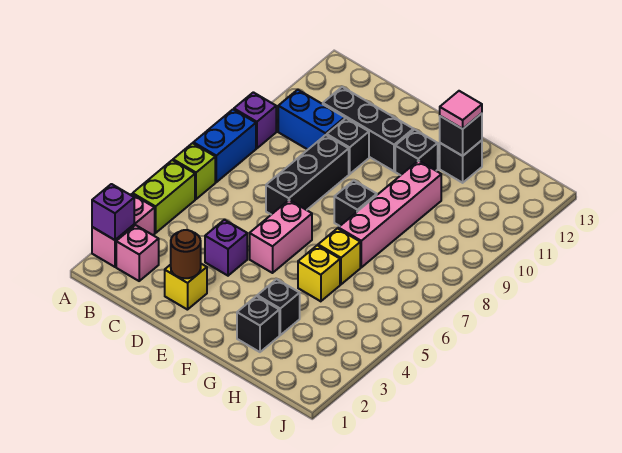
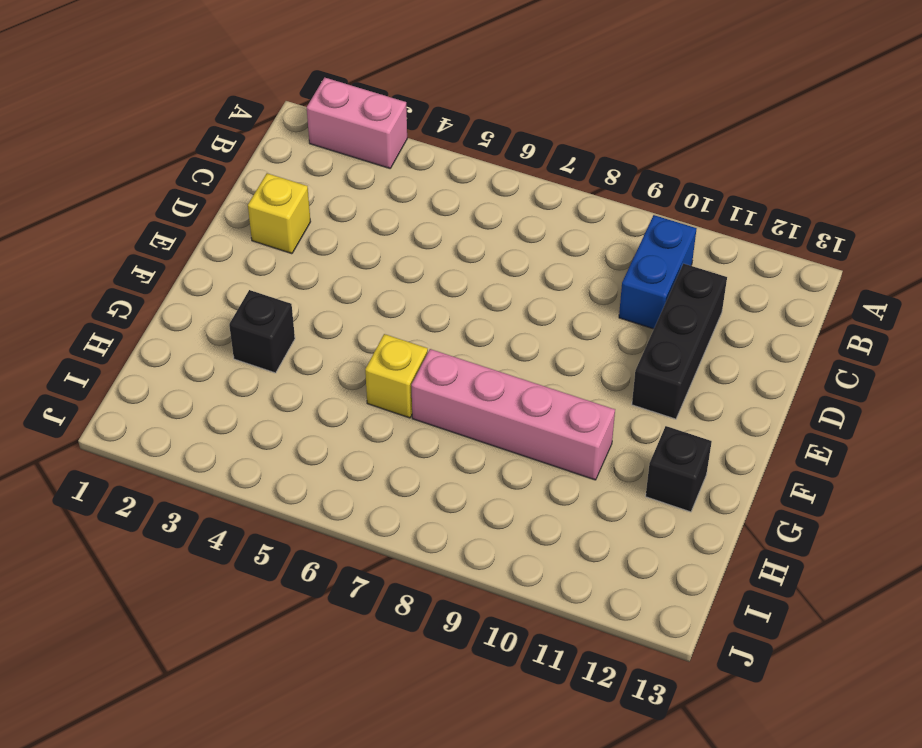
none -> lime 1x2 brick [133,160,195,233]
none -> lime 1x1 brick [173,143,215,199]
none -> blue 1x2 brick [193,109,256,182]

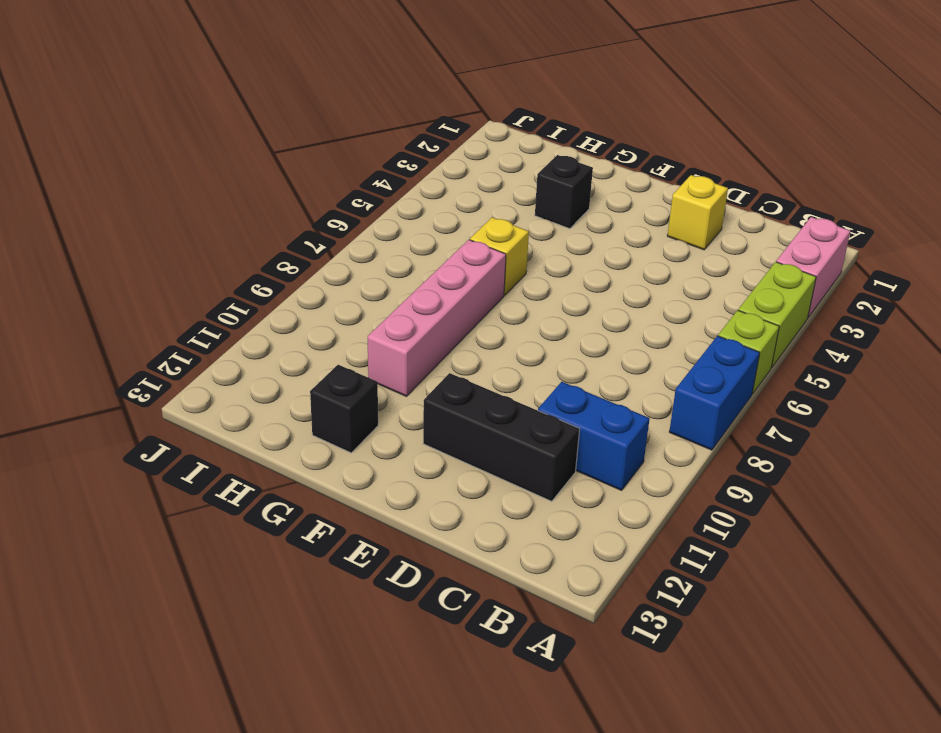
none -> purple 1x1 brick [234,92,276,148]
none -> pink 1x1 brick [116,225,159,281]
none -> purple 1x1 brick [205,220,247,276]

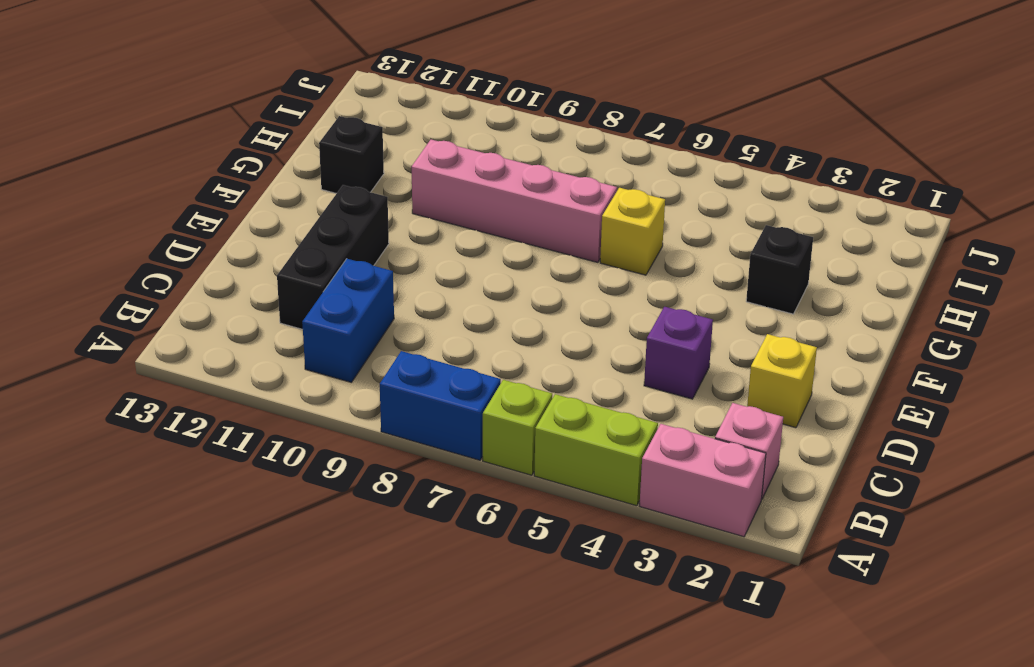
none -> purple 1x1 brick [234,92,276,148]
none -> black 1x3 brick [266,135,349,215]
none -> black 1x1 brick [327,118,369,174]

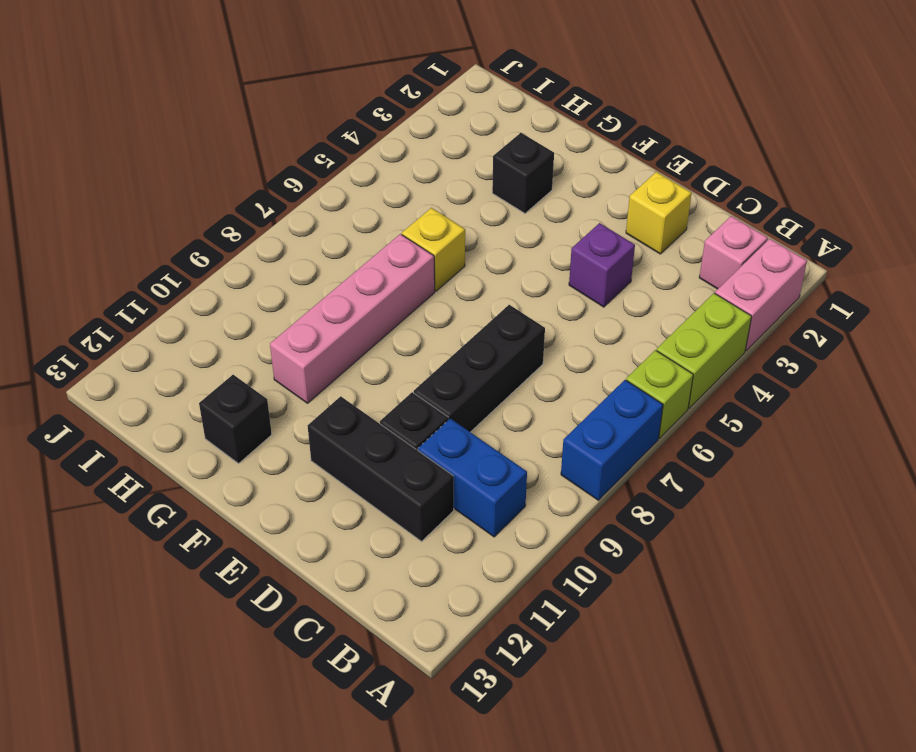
none -> purple 1x1 brick [234,92,276,148]
none -> pink 1x2 brick [250,200,312,273]
none -> black 1x1 brick [334,180,377,226]

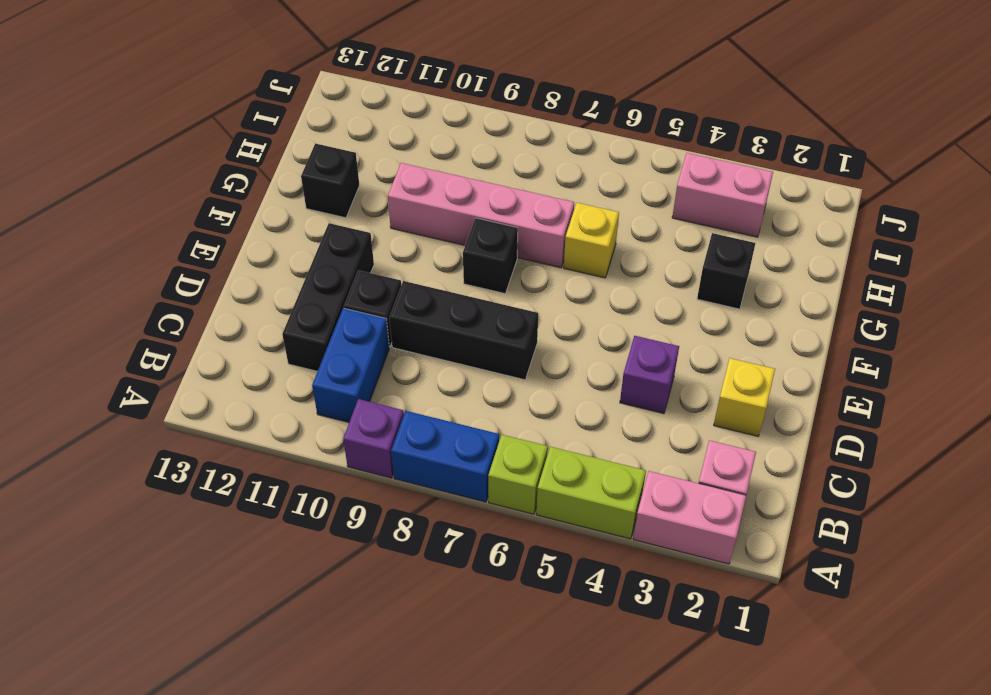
pink 1x2 brick [672,153,773,237] -> pink 1x2 brick moved to [250,200,312,273]
none -> black 1x1 brick [395,130,438,175]
none -> black 1x1 brick [237,296,279,352]
none -> yellow 1x1 brick [298,245,340,301]

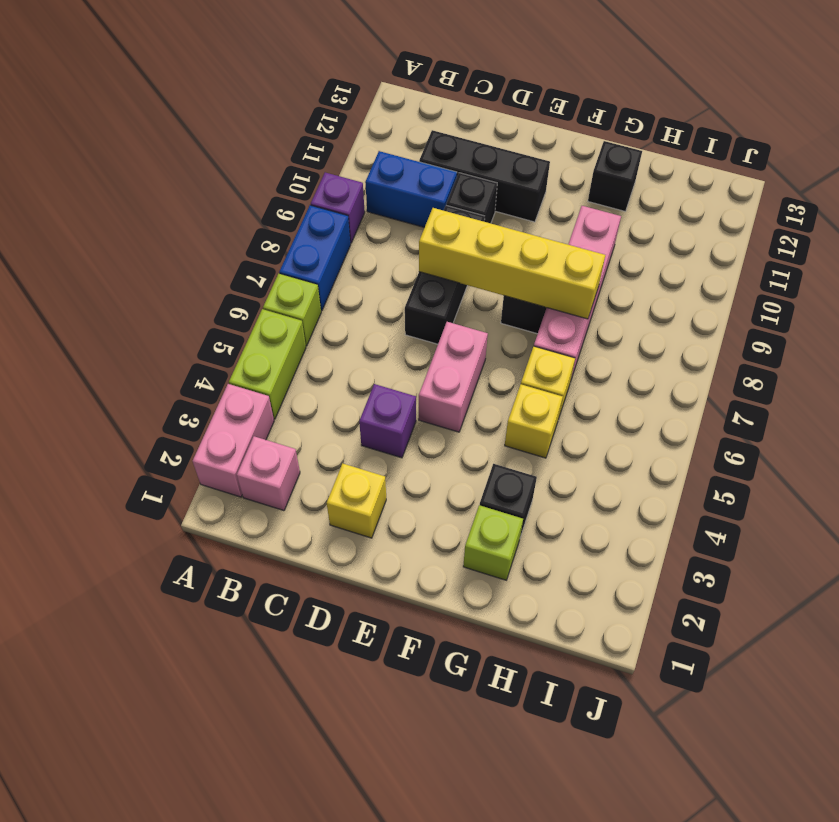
yellow 1x4 brick [419,208,605,319] -> none
lime 1x1 brick [463,505,523,580] -> black 1x1 brick [237,296,279,352]
none -> black 1x1 brick [395,130,438,175]
none -> purple 1x1 brick [92,184,134,240]
none -> brown 1x1 round brick [171,230,201,278]

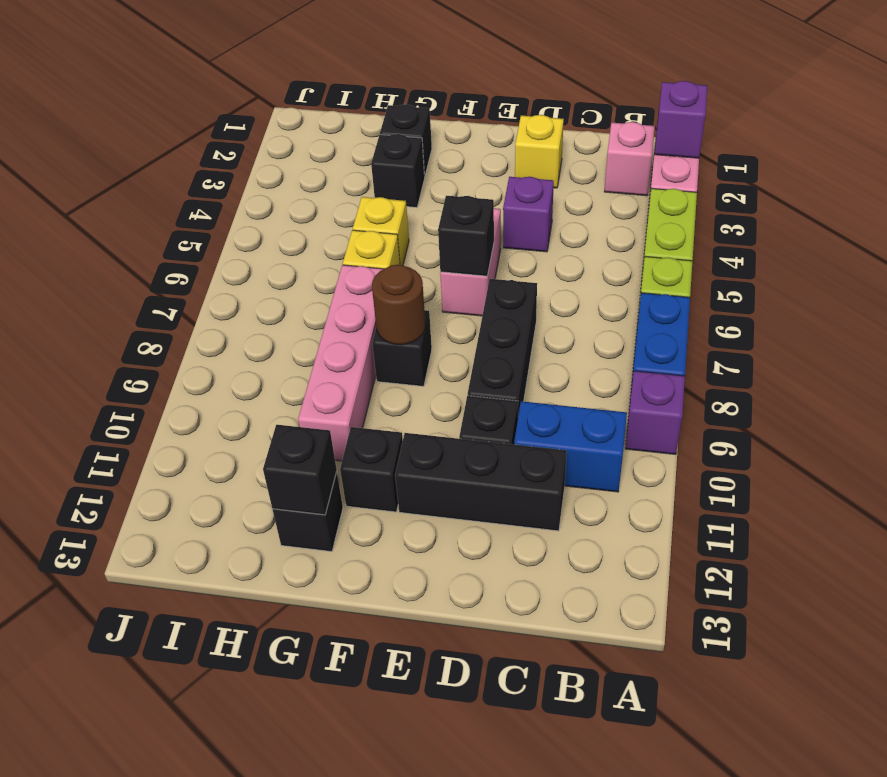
black 1x1 brick [438,196,494,276] -> none
brown 1x1 round brick [372,265,425,345] -> brown 1x1 round brick moved to [171,230,201,278]
none -> pink 1x1 tile [440,91,482,129]

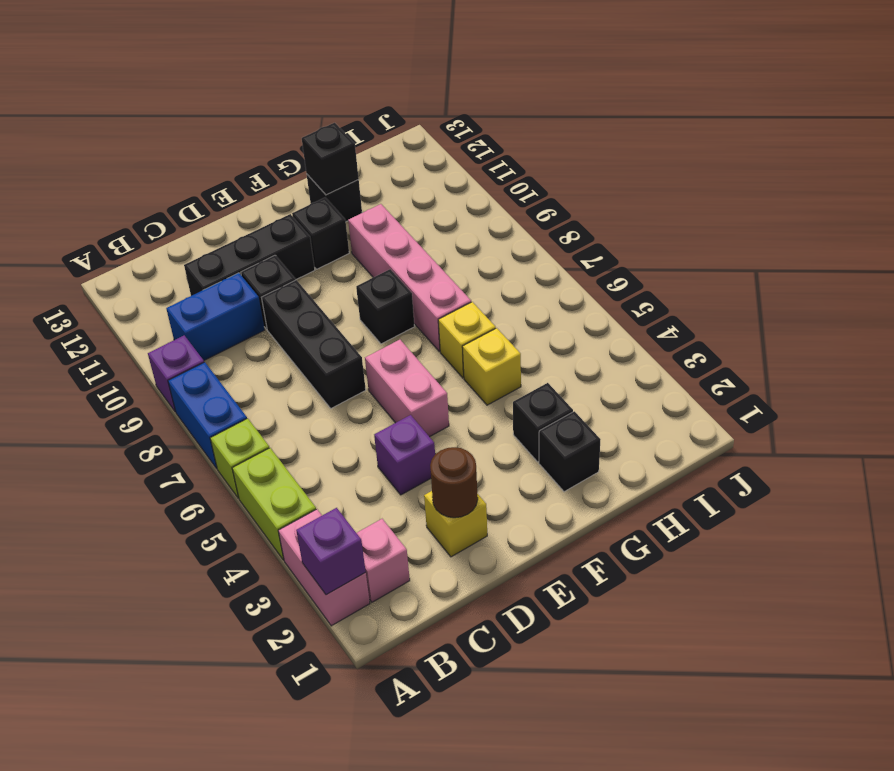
none -> pink 1x1 tile [440,91,482,129]

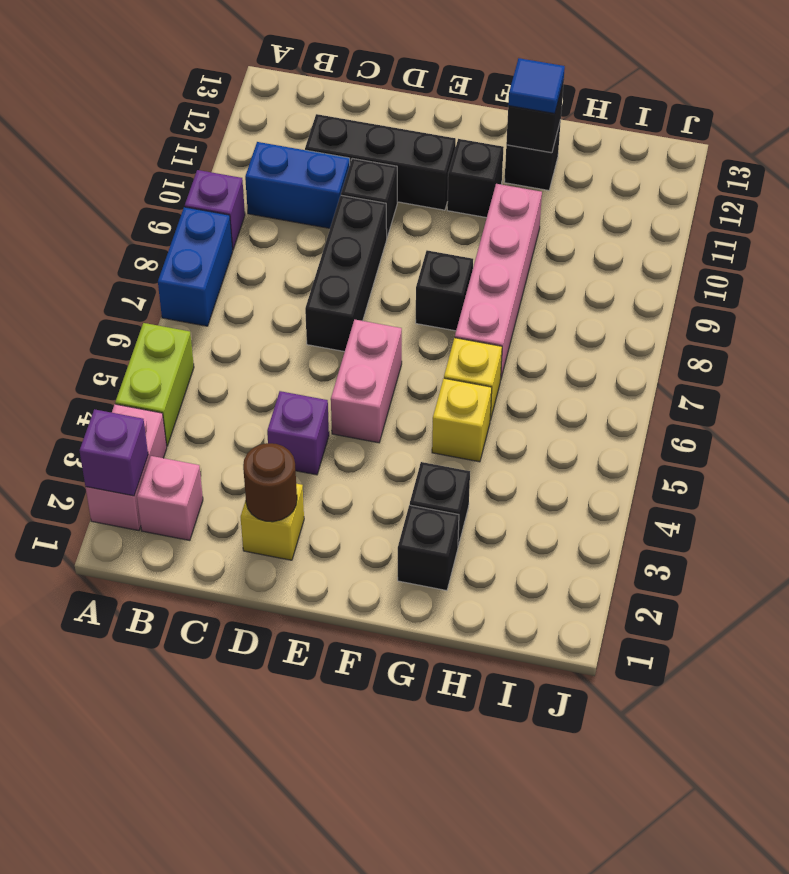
blue 1x1 tile [508,58,565,114] -> pink 1x1 tile [440,91,482,129]
none -> lime 1x1 brick [173,143,215,199]

